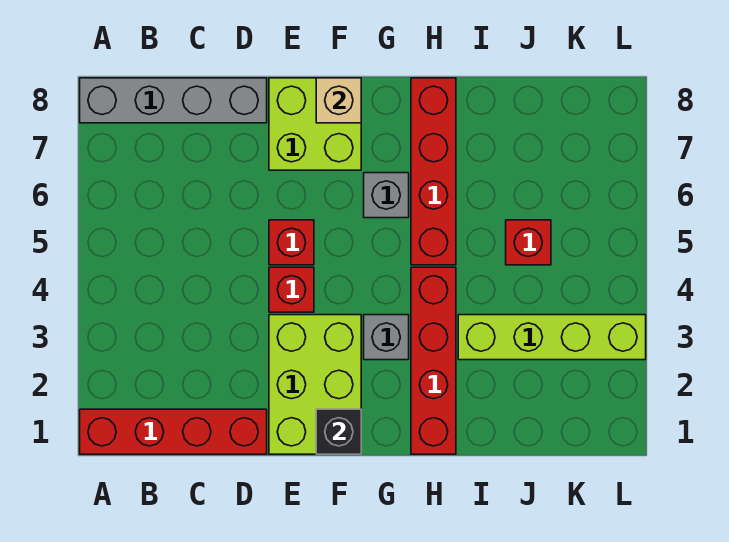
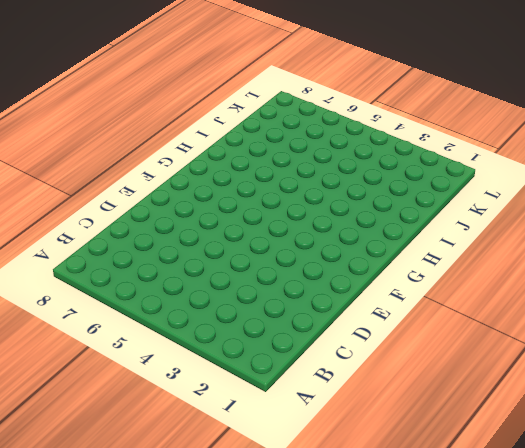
none -> red 1x4 brick [80,409,267,454]
none -> grey 1x4 brick [80,78,267,123]
none -> lime 2x3 brick [269,315,361,454]

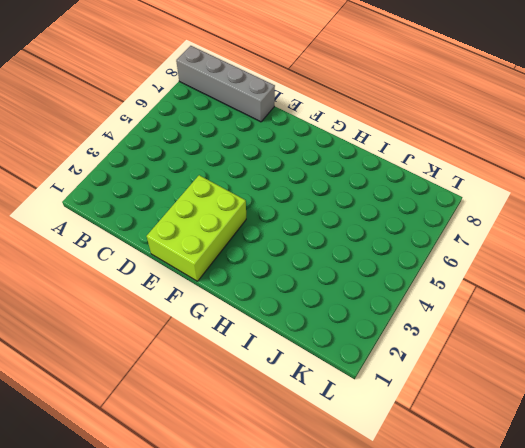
none -> red 1x4 brick [80,409,267,454]
none -> red 1x1 brick [269,267,314,312]
none -> red 1x1 brick [269,220,314,265]

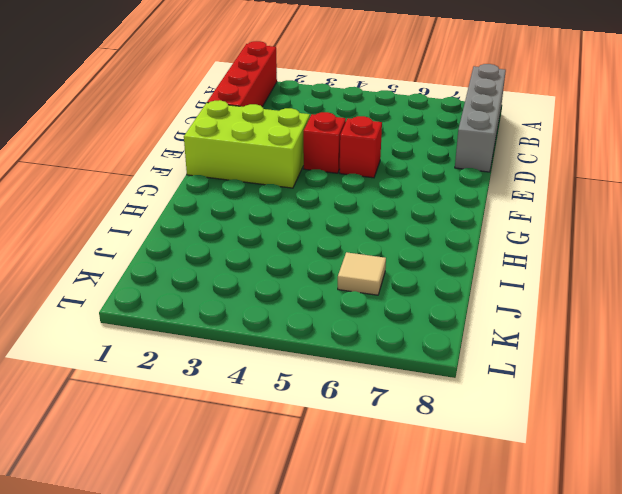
tan 1x1 tile [338,252,386,295] -> none
none -> lime 2x2 brick [269,78,361,170]
none -> grey 1x1 brick [364,315,409,360]
none -> grey 1x1 brick [364,173,409,218]

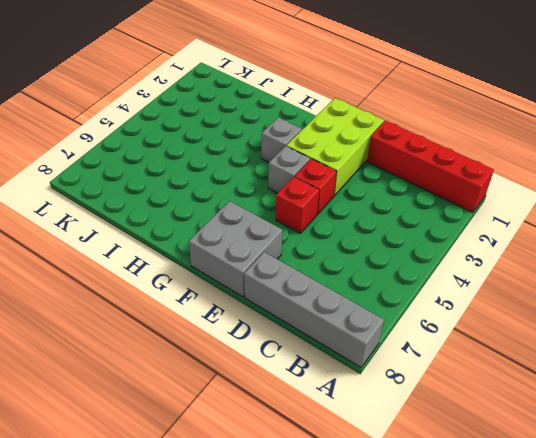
grey 2x2 brick [189,201,282,297] -> lime 2x2 brick [269,78,361,170]
grey 1x1 brick [268,146,310,193] -> grey 1x1 brick moved to [364,173,409,218]
none -> red 1x4 brick [411,267,456,454]
none -> red 1x4 brick [411,78,456,265]
none -> lime 1x4 brick [458,315,646,360]

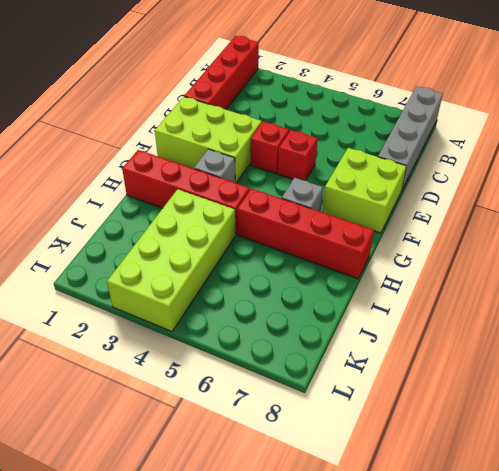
lime 2x4 brick [107,189,236,331] -> lime 1x4 brick [458,315,646,360]
none -> red 1x1 brick [506,220,551,265]
none -> black 1x1 brick [316,409,361,454]
none -> tan 1x1 brick [316,78,361,123]

